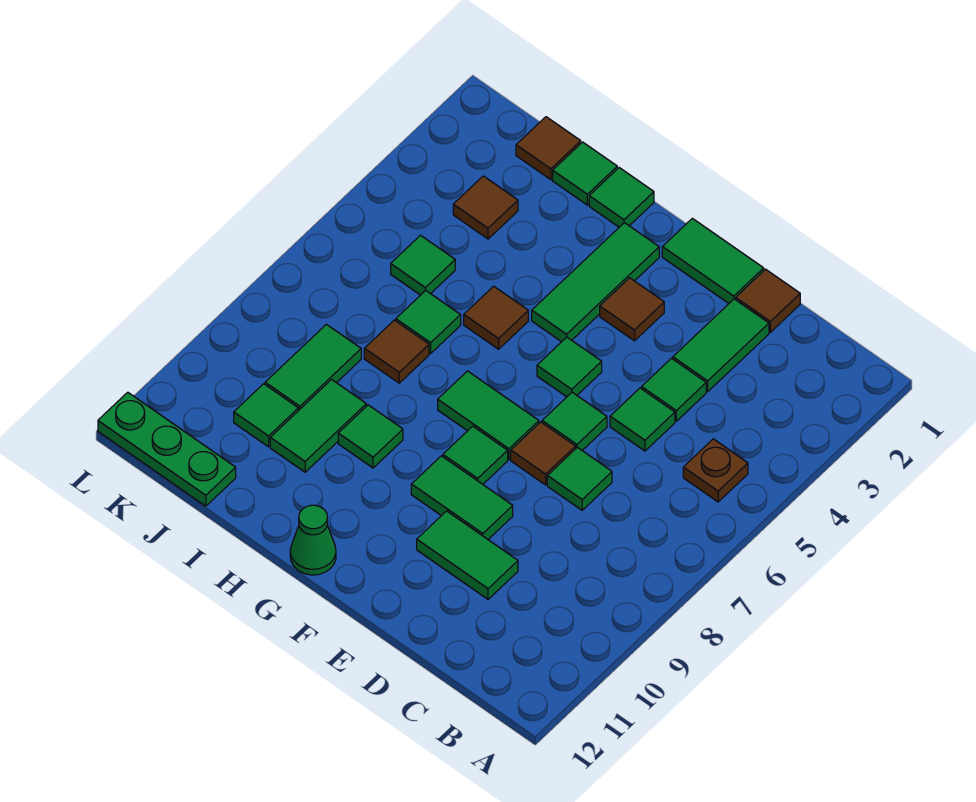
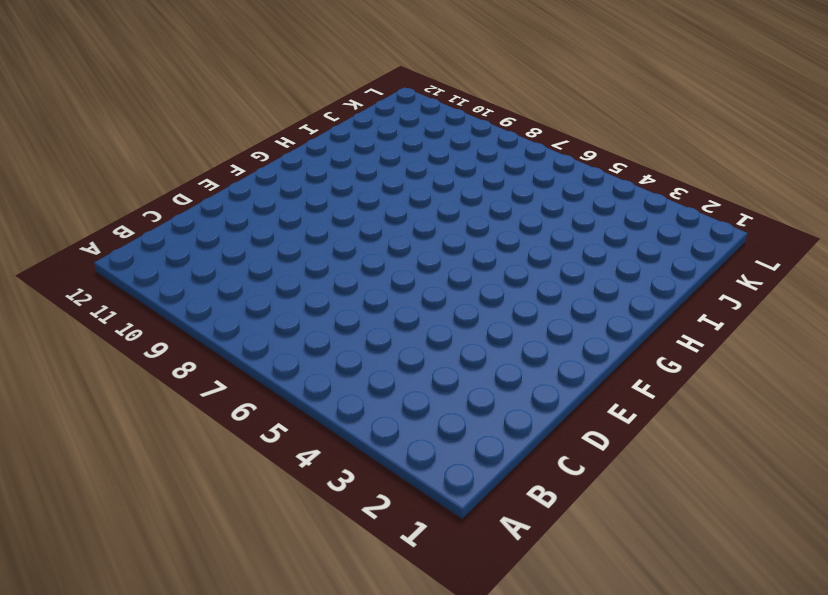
none -> brown 1x1 plate [683,439,748,502]
none -> brown 1x1 tile [736,269,800,332]
none -> green 1x2 tile [673,299,769,392]
none -> green 1x1 tile [642,358,706,421]

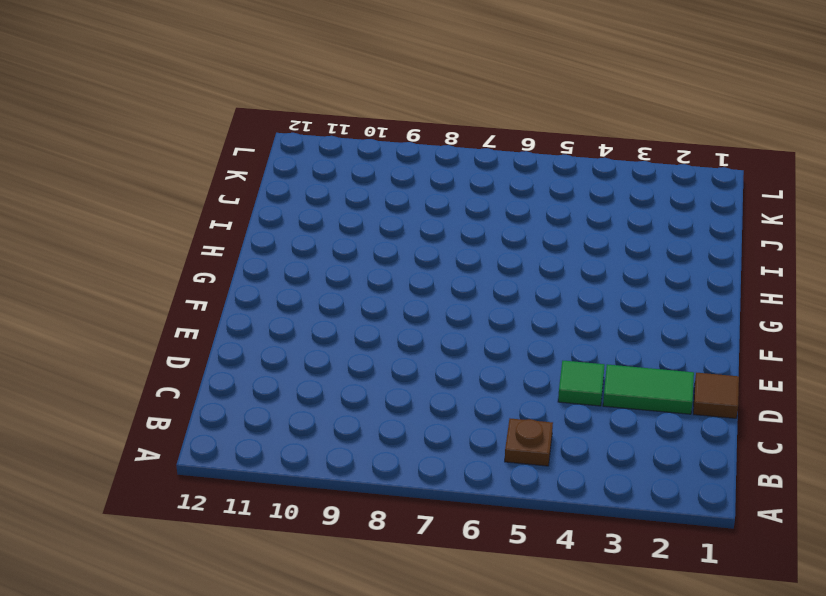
none -> green 1x1 tile [610,388,675,451]
none -> green 1x1 tile [547,447,612,510]
none -> green 1x2 tile [417,511,518,599]
none -> green 1x2 tile [662,218,764,303]

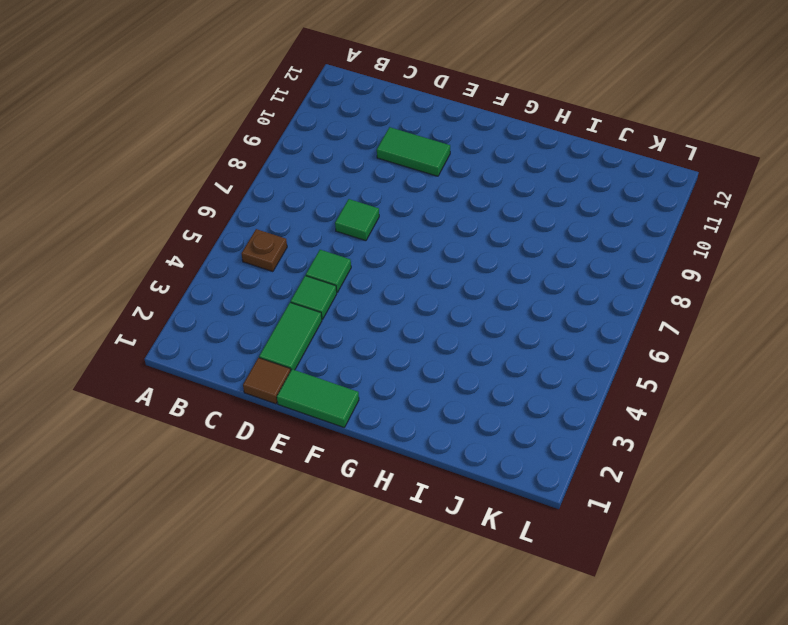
none -> green 1x1 tile [542,392,607,450]
none -> brown 1x1 tile [511,422,576,485]
none -> green 1x2 tile [411,456,513,539]
none -> brown 1x1 tile [600,278,664,341]

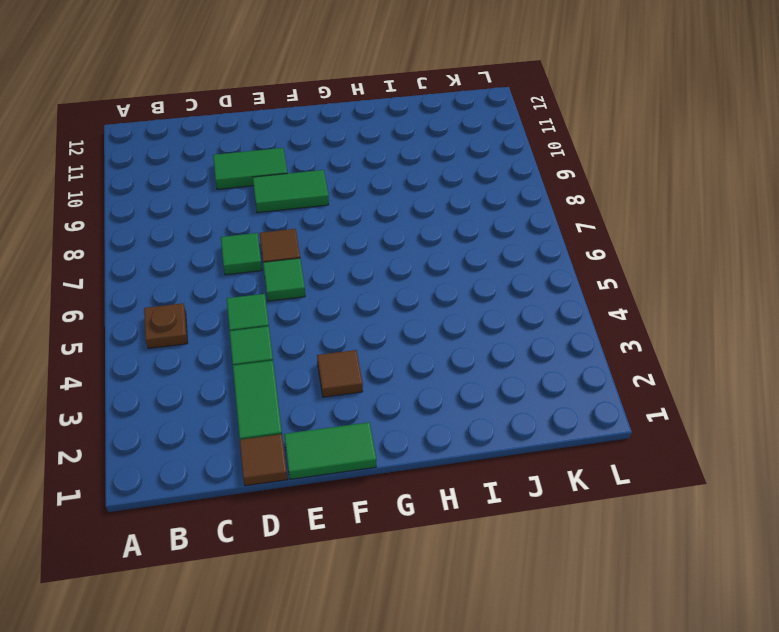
none -> green 1x1 tile [537,337,602,397]
none -> green 1x2 tile [438,371,539,459]
none -> green 1x1 tile [443,426,508,484]
none -> green 1x3 tile [532,223,659,342]

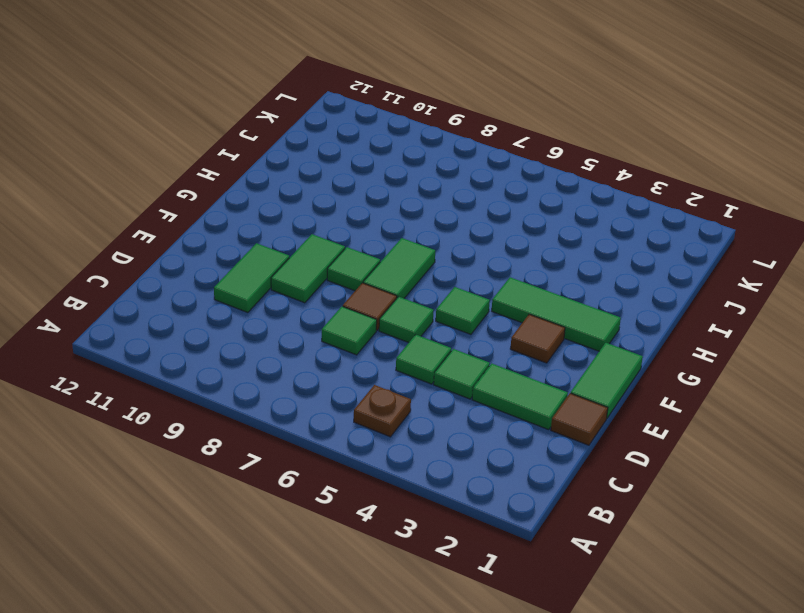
none -> green 1x1 cone [290,505,336,575]
none -> green 1x1 tile [589,168,654,227]
none -> brown 1x1 tile [464,286,528,349]
none -> green 1x1 tile [338,405,403,468]

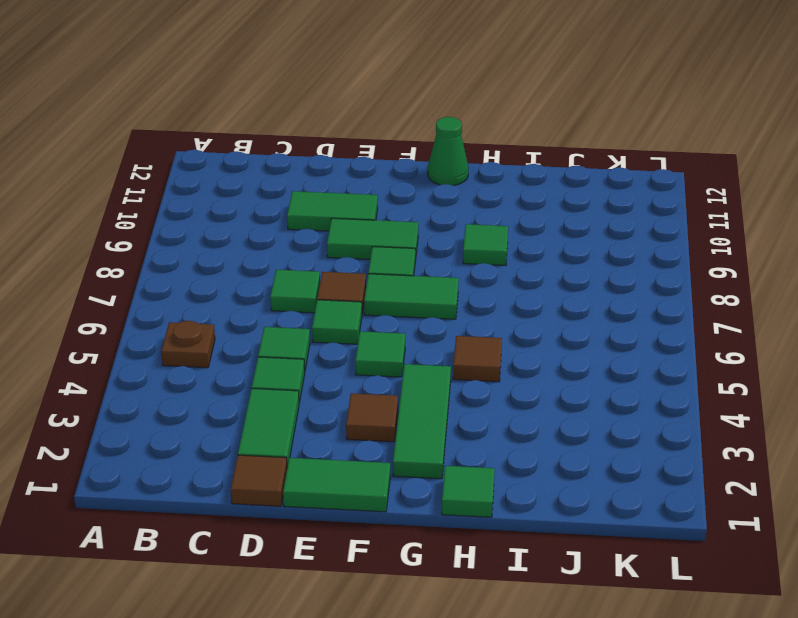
none -> green 1x1 tile [553,142,617,205]
none -> green 1x1 tile [396,290,461,353]
none -> brown 1x1 tile [364,320,429,383]
none -> green 1x2 tile [270,380,366,472]

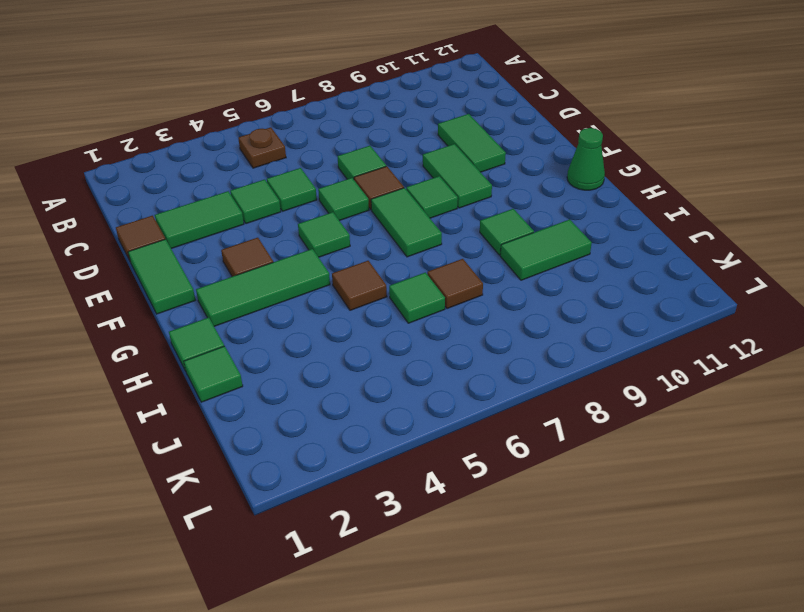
none -> brown 1x1 tile [516,117,581,180]
none -> brown 1x1 tile [453,176,518,239]
none -> green 1x1 tile [391,235,455,295]
none -> green 1x2 tile [265,324,361,411]

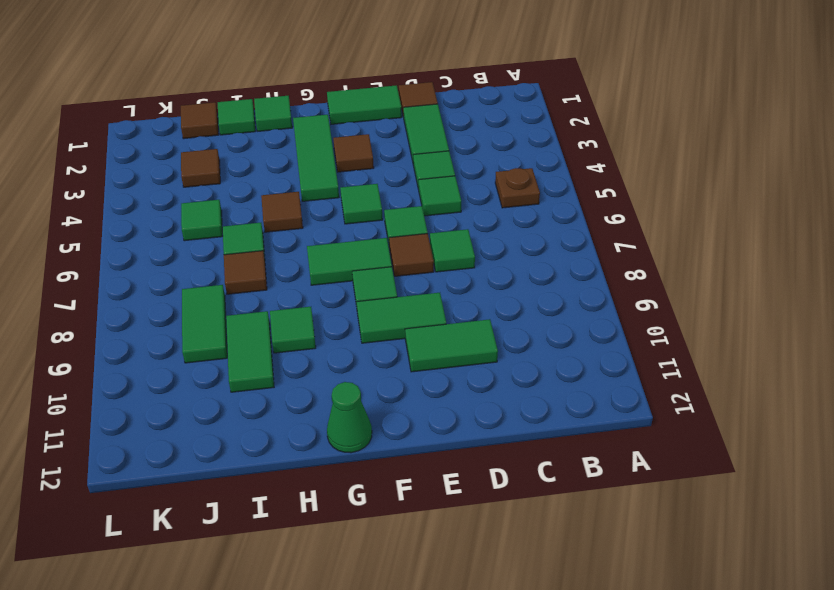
none -> green 1x1 tile [234,384,298,447]
none -> green 1x3 plate [98,392,236,506]

